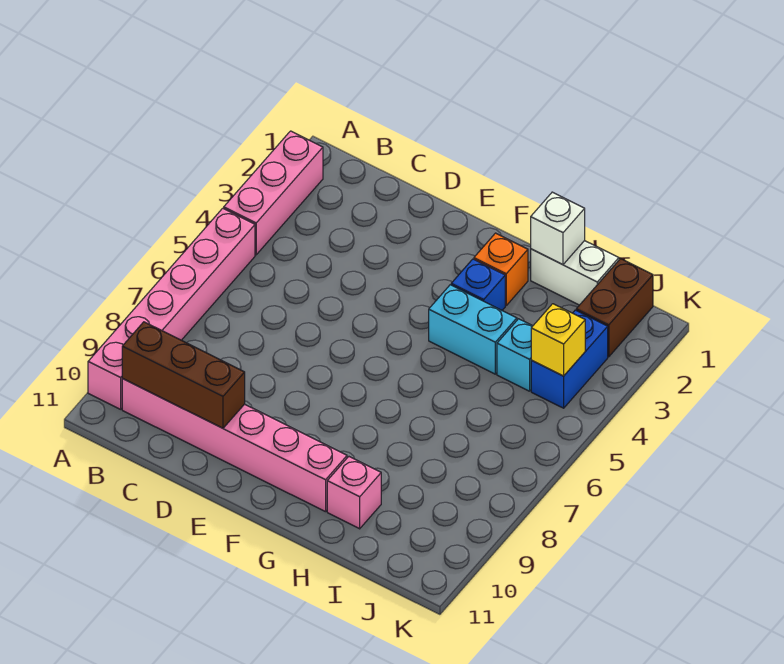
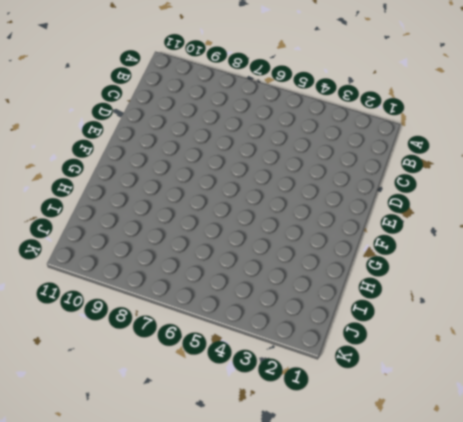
none -> pink 1x3 brick [224,131,323,255]
none -> pink 1x6 brick [88,208,255,409]
none -> pink 1x6 brick [122,379,347,512]

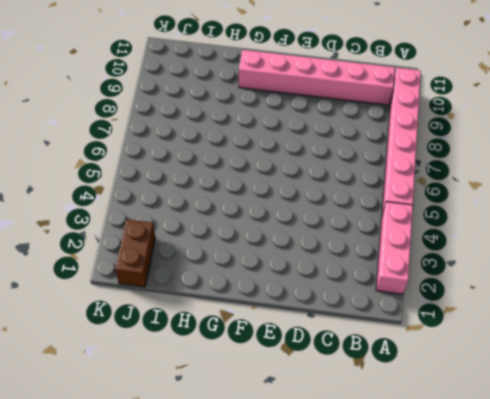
none -> orange 1x1 brick [474,233,528,305]
none -> blue 1x1 brick [451,259,505,310]
none -> cyan 1x2 brick [429,285,517,374]

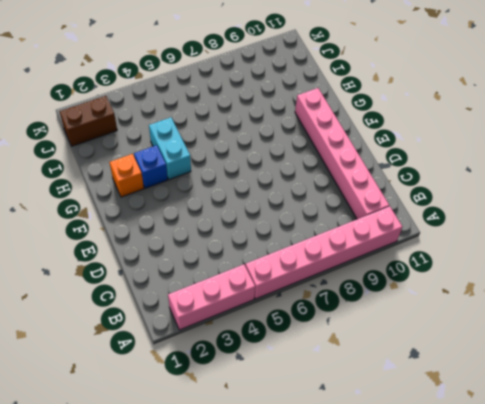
none -> white 1x2 brick [531,241,619,305]
none -> pink 1x1 brick [327,457,381,529]
none -> cyan 1x1 brick [497,319,532,391]

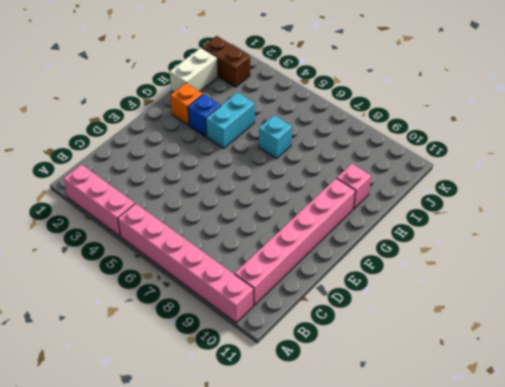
cyan 1x1 brick [259,115,292,159] -> cyan 1x1 brick moved to [497,319,532,391]
none -> blue 1x2 brick [531,310,608,408]
none -> brown 1x3 brick [122,322,245,428]
none -> white 1x1 brick [531,192,585,265]

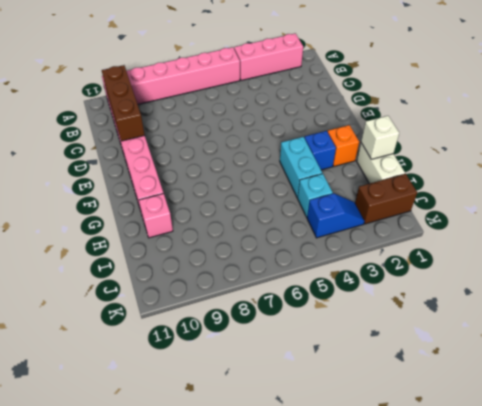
blue 1x2 slope [307,193,365,238] -> blue 1x2 brick [531,310,608,408]
none -> yellow 1x1 brick [531,304,585,376]

